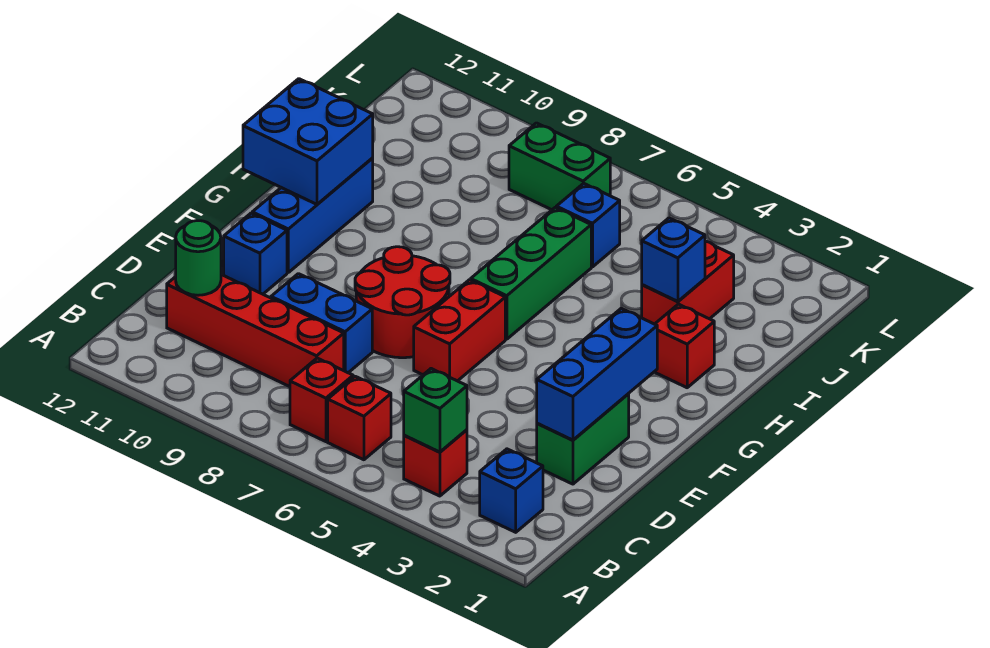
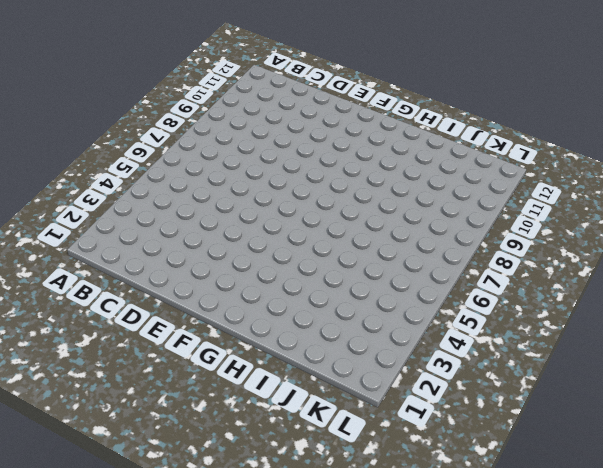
none -> blue 1x1 brick [480,449,543,532]
none -> red 1x1 brick [404,430,467,496]
none -> red 1x1 brick [328,376,391,460]

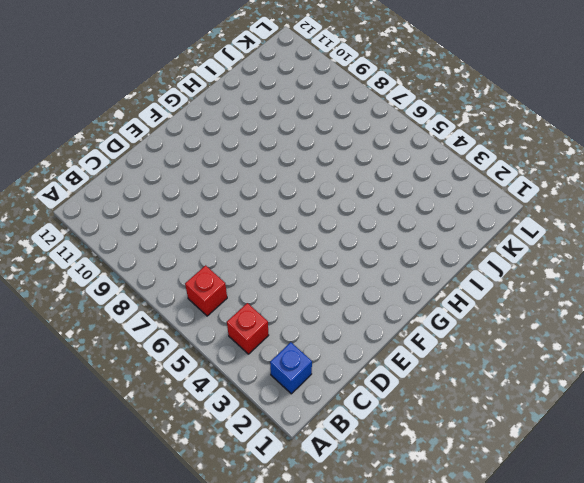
none -> red 1x1 brick [290,358,353,442]
none -> red 1x4 brick [167,275,344,387]
none -> green 1x2 brick [537,394,629,484]

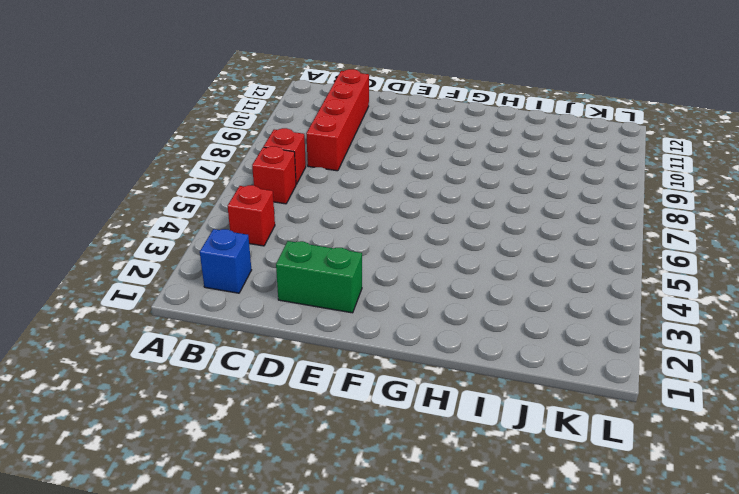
none -> blue 1x2 brick [271,274,372,373]
none -> red 1x2 brick [414,280,505,381]
none -> red 2x2 round brick [355,247,450,358]

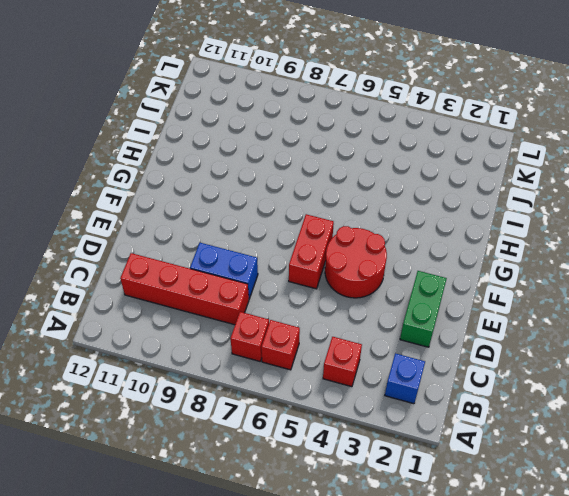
red 2x2 round brick [325,226,387,298] -> red 2x2 round brick moved to [355,247,450,358]
none -> blue 1x1 brick [224,213,287,294]
none -> blue 1x3 brick [252,158,373,272]
none -> green 1x3 brick [471,208,591,339]

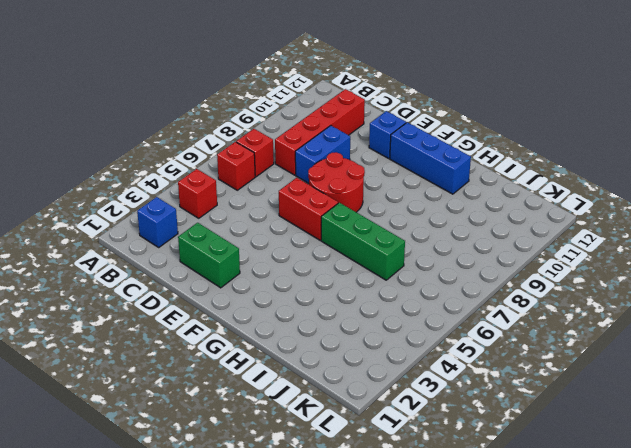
none -> red 1x1 brick [655,304,714,388]
none -> red 1x2 brick [642,241,734,324]
none -> blue 1x1 brick [556,183,620,267]

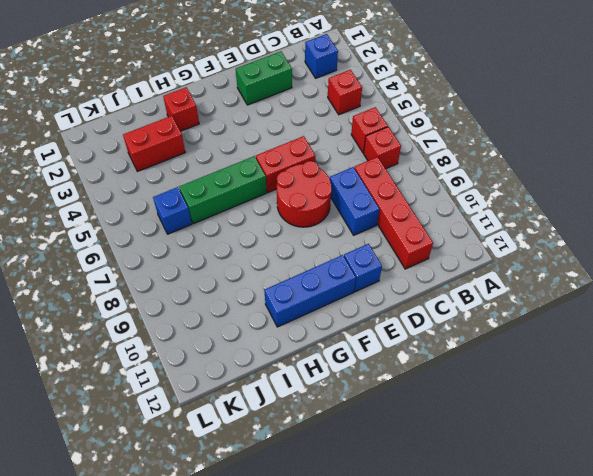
none -> green 1x2 brick [509,123,610,210]
none -> green 1x1 brick [404,369,467,452]
none -> green 1x1 round brick [176,221,221,295]

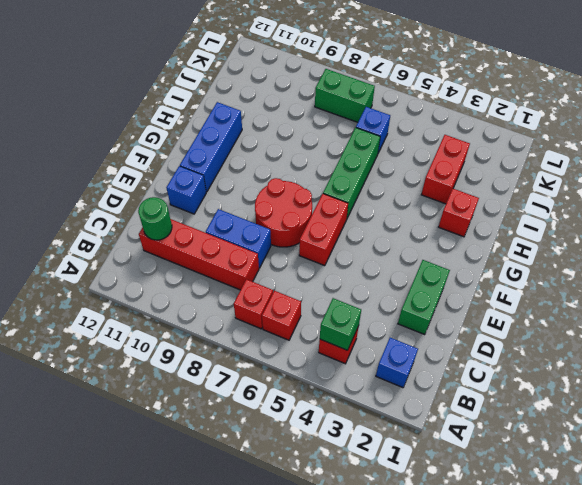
none -> blue 1x3 brick [537,308,657,440]
none -> blue 2x2 brick [243,79,373,204]
none -> blue 1x1 brick [642,218,705,301]

